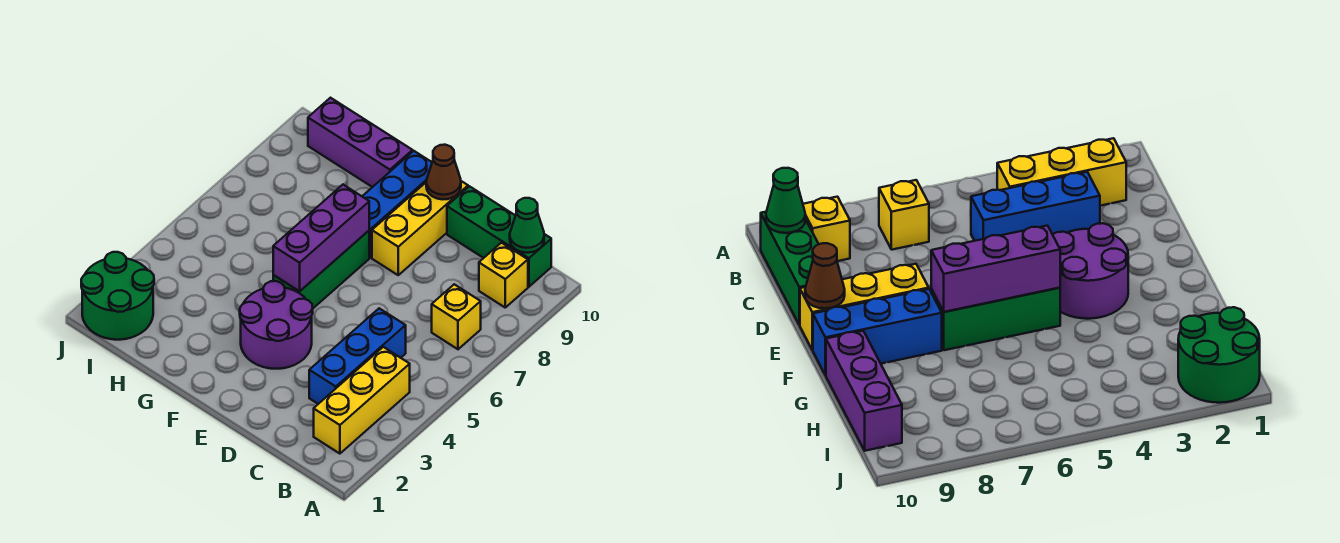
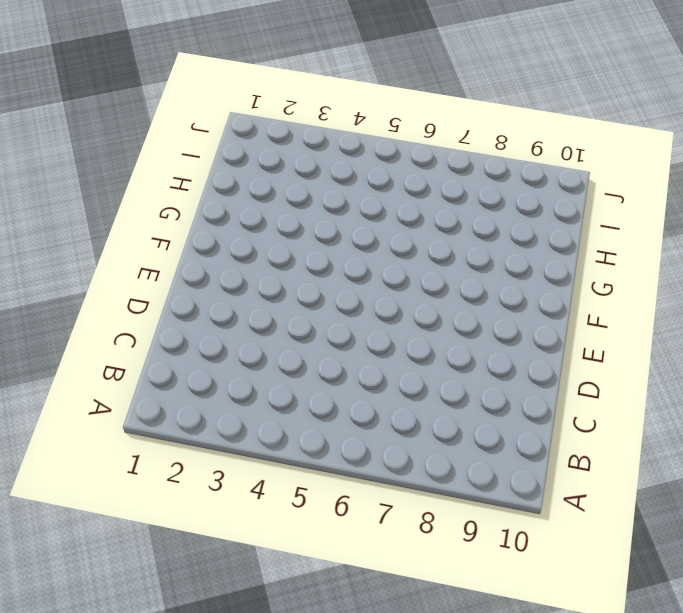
none -> yellow 1x3 brick [314,347,410,454]
none -> yellow 1x1 brick [432,284,481,349]
none -> yellow 1x1 brick [479,243,528,307]

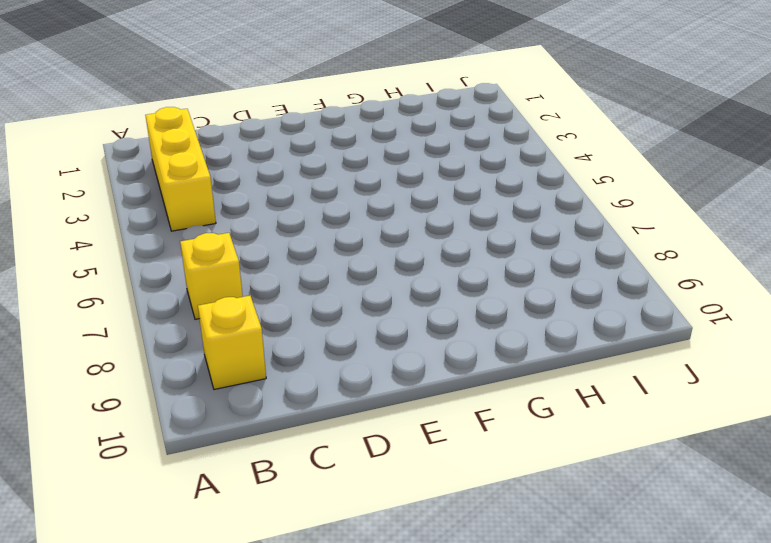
none -> green 1x3 brick [447,186,551,287]
none -> blue 1x3 brick [309,308,406,404]
none -> purple 2x2 round brick [240,281,313,369]

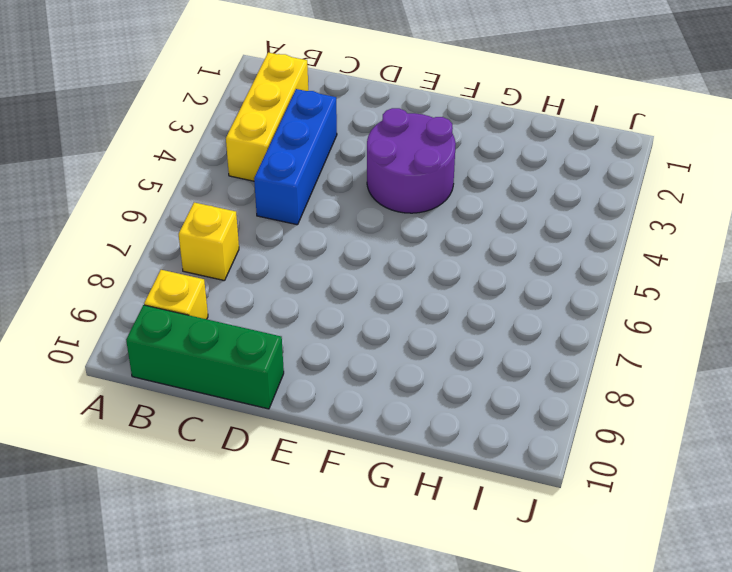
none -> yellow 1x3 brick [372,181,468,275]
none -> green 1x3 brick [273,231,369,308]
none -> blue 1x3 brick [362,151,432,258]

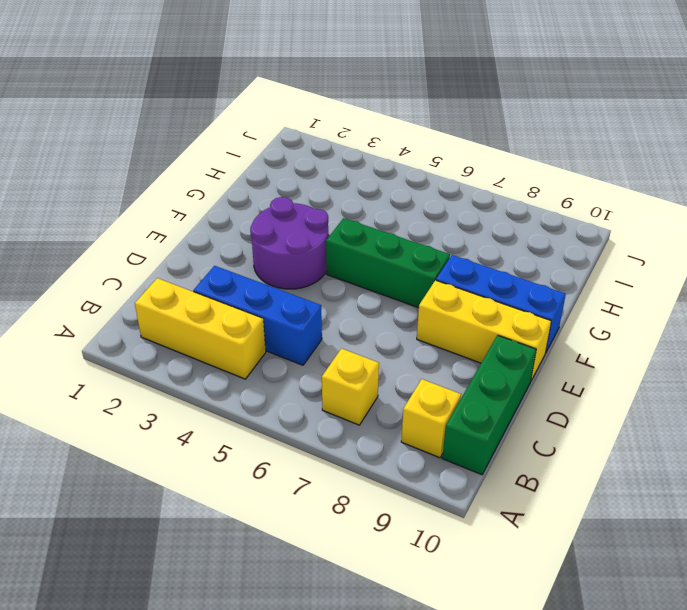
none -> purple 1x3 brick [308,98,413,187]
none -> green 2x2 round brick [81,252,154,340]
none -> green 1x1 cone [510,198,544,253]

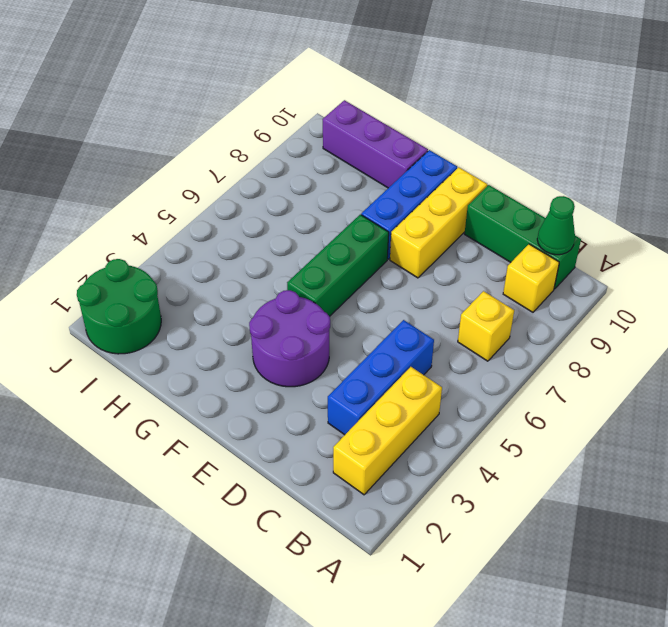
none -> brown 1x1 cone [426,145,461,199]
none -> purple 1x3 brick [273,185,369,291]

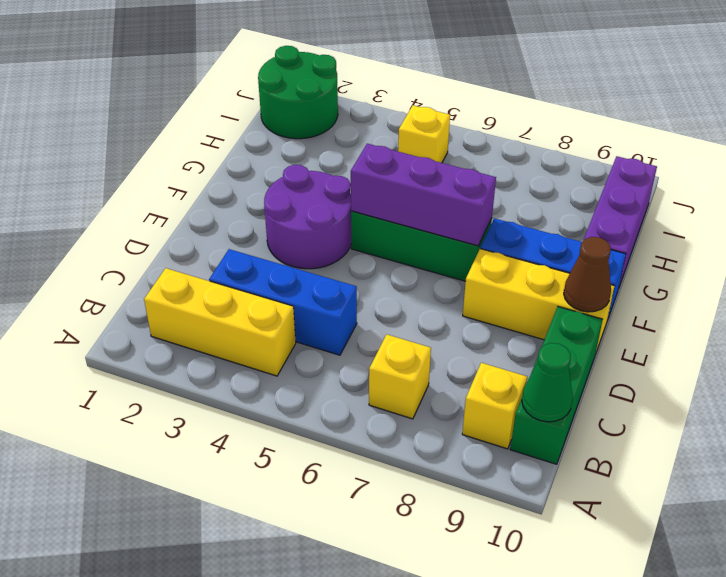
yellow 1x1 brick [398,105,450,163] -> none

